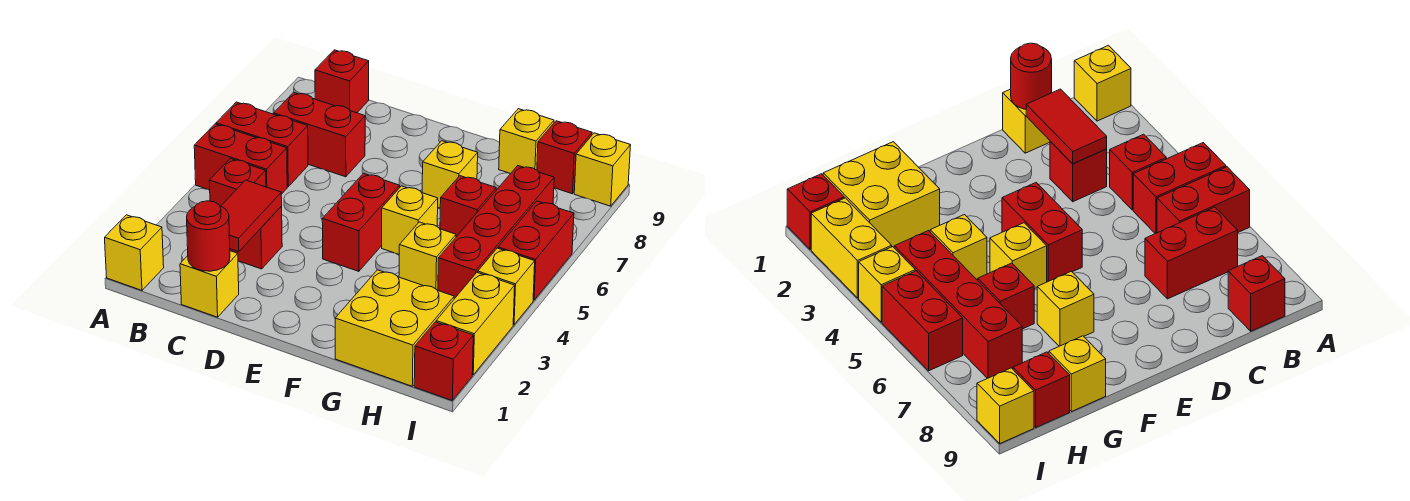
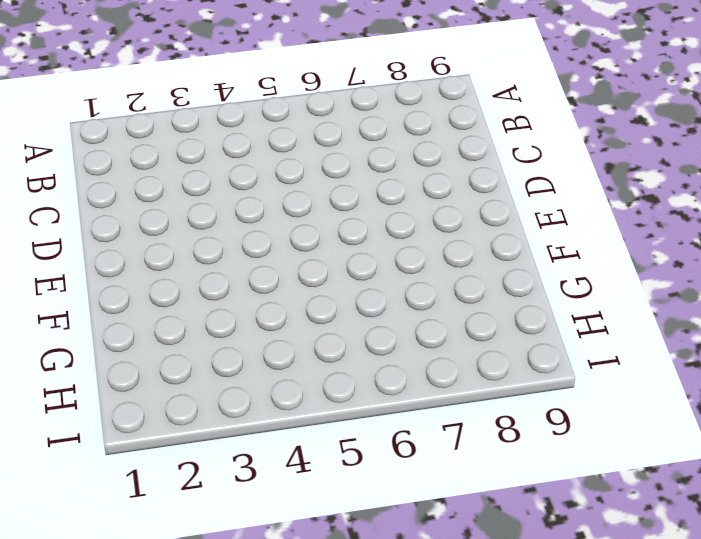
none -> yellow 1x1 brick [105,215,164,290]
none -> red 1x2 brick [194,124,287,194]
none -> red 1x2 brick [216,102,308,187]

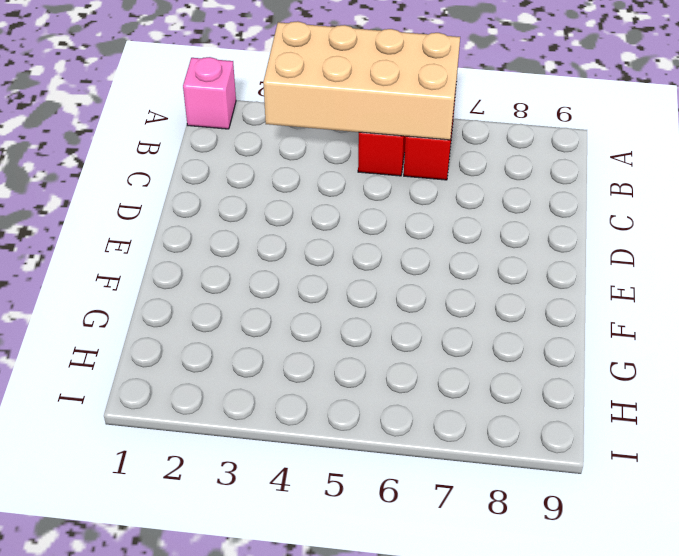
pink 1x1 brick [183,57,236,129] -> yellow 1x1 brick [105,215,164,290]
tan 2x4 brick [263,21,460,140] -> none
none -> red 1x1 brick [209,159,266,206]
none -> red 1x2 brick [274,92,365,177]
none -> red 1x1 brick [315,50,369,113]

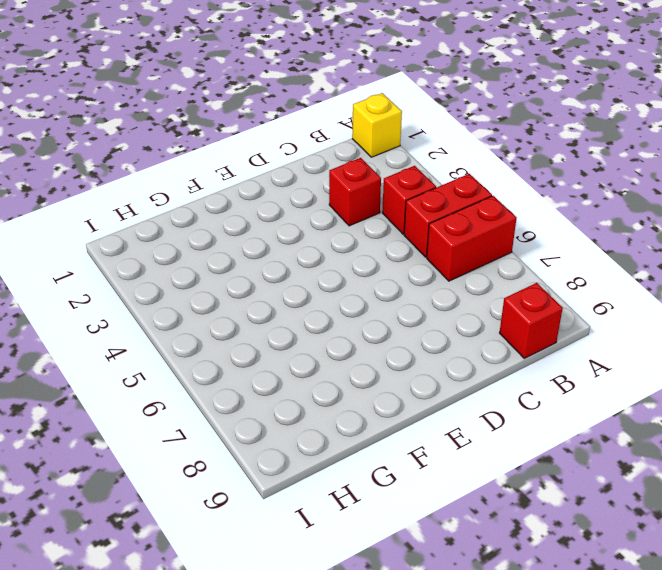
none -> red 1x2 brick [274,92,365,177]
none -> yellow 1x1 brick [180,251,239,317]
none -> red 1x2 brick [322,173,400,271]

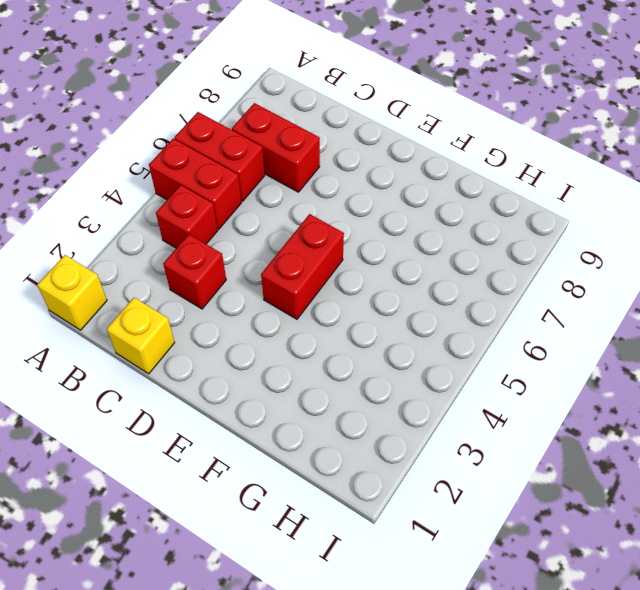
none -> red 1x1 brick [315,50,369,113]
none -> yellow 1x1 brick [382,186,438,254]
none -> yellow 1x1 brick [422,141,478,208]

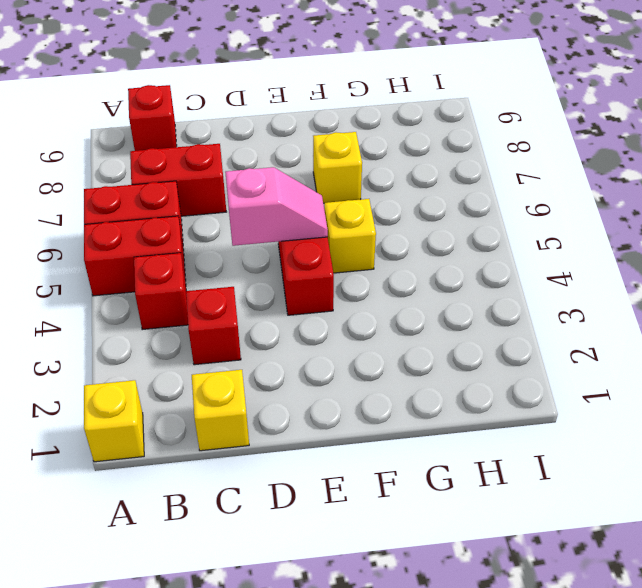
pink 1x2 slope [225,167,328,246] -> none
none -> yellow 2x2 brick [335,270,454,386]
none -> yellow 1x1 brick [399,222,456,290]
none -> red 1x1 brick [440,176,496,237]

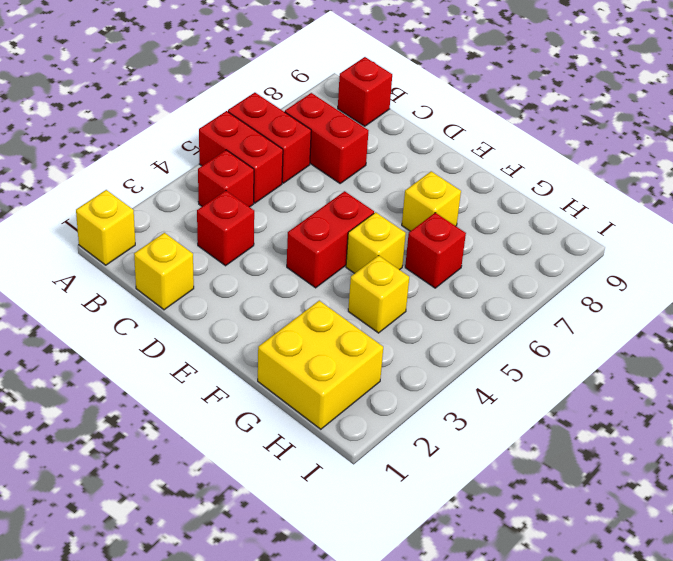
none -> yellow 1x1 brick [499,109,554,174]
none -> red 1x4 brick [438,166,554,299]
none -> red 1x1 brick [537,121,592,194]

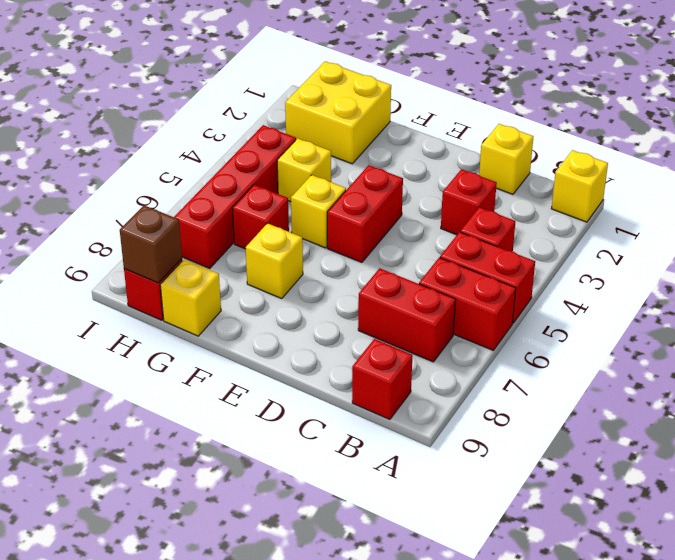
brown 1x1 brick [120,205,182,283] -> none
none -> red 1x1 brick [414,322,473,400]
none -> yellow 1x2 brick [436,272,515,375]
none -> yellow 1x1 brick [478,248,535,325]

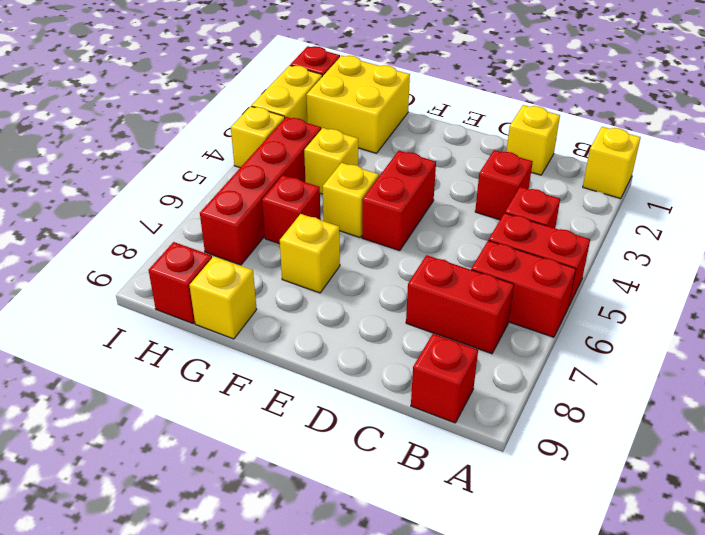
none -> red 1x2 brick [498,201,574,300]
none -> yellow 1x1 brick [574,133,631,206]
none -> red 1x1 round brick [187,201,230,271]

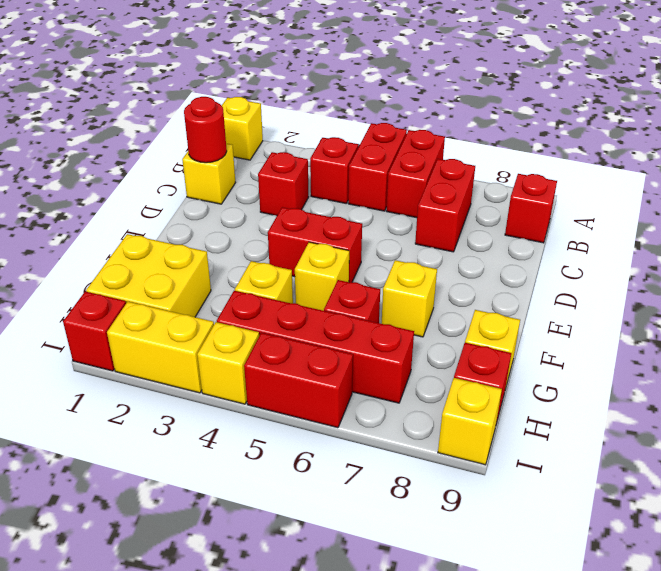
none -> red 1x2 tile [221,180,282,252]

